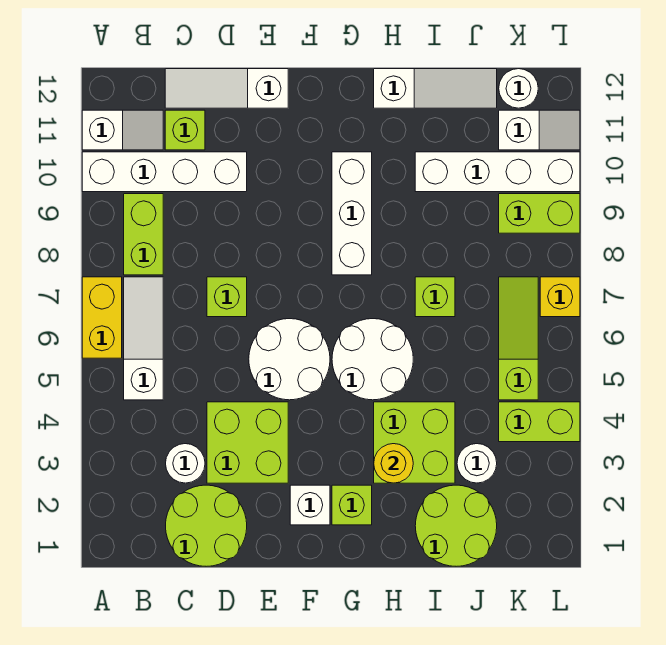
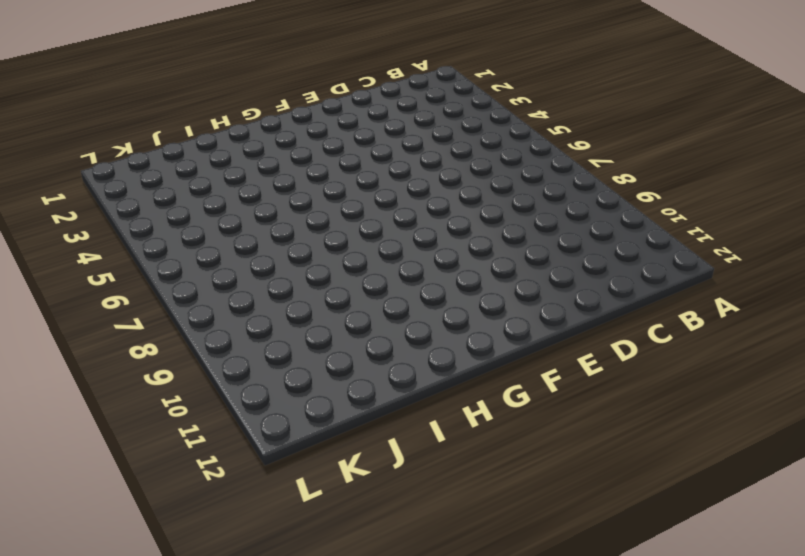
none -> yellow 1x2 brick [82,277,122,358]
none -> white 1x4 brick [82,152,247,192]
none -> white 1x2 slope [82,110,163,150]

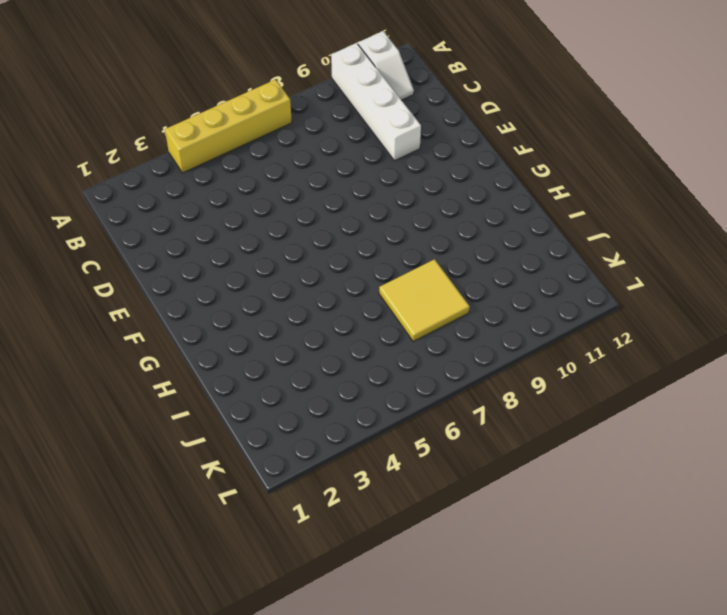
yellow 1x4 brick [165,80,292,173] -> yellow 1x2 brick [82,277,122,358]
yellow 2x2 tile [379,259,470,341] -> lime 1x1 brick [415,277,455,317]
none -> white 1x3 slope [124,277,163,400]
none -> lime 1x2 brick [124,194,163,275]
none -> lime 2x2 round brick [166,485,247,566]

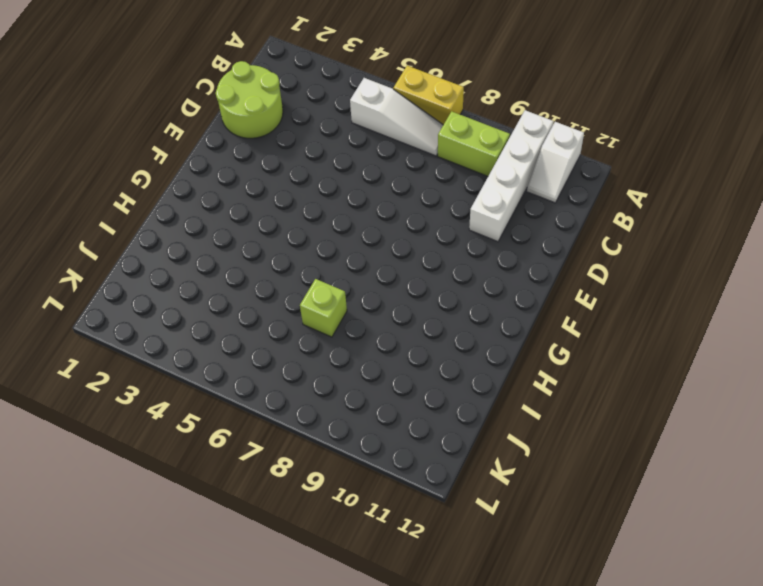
none -> white 1x1 round brick [166,444,205,483]
none -> lime 1x1 brick [165,110,205,150]
none -> white 1x3 slope [165,69,288,108]

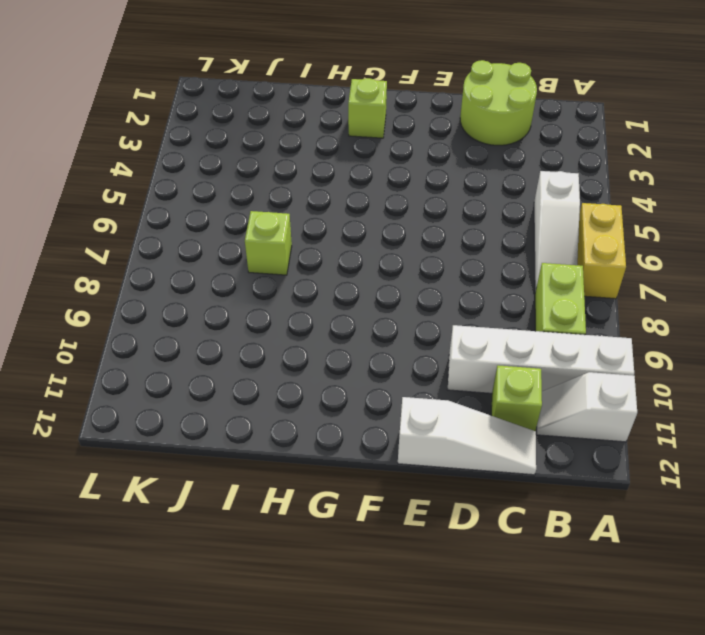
none -> white 1x1 round brick [166,444,205,483]
none -> lime 2x2 brick [207,402,288,483]
none -> lime 1x1 brick [207,277,247,317]

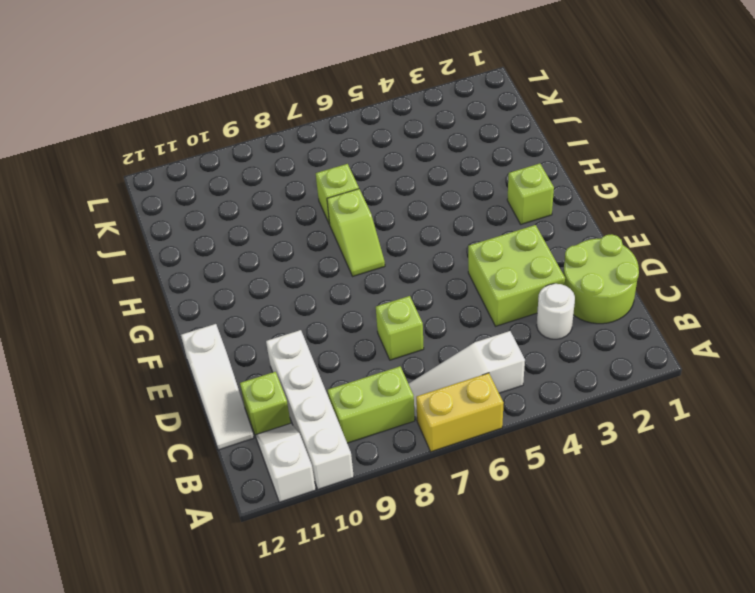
lime 1x2 slope [327,189,385,276] -> none
none -> white 2x2 round brick [249,319,330,400]
none -> white 1x1 brick [290,485,330,525]
none -> white 2x2 round brick [332,319,413,400]

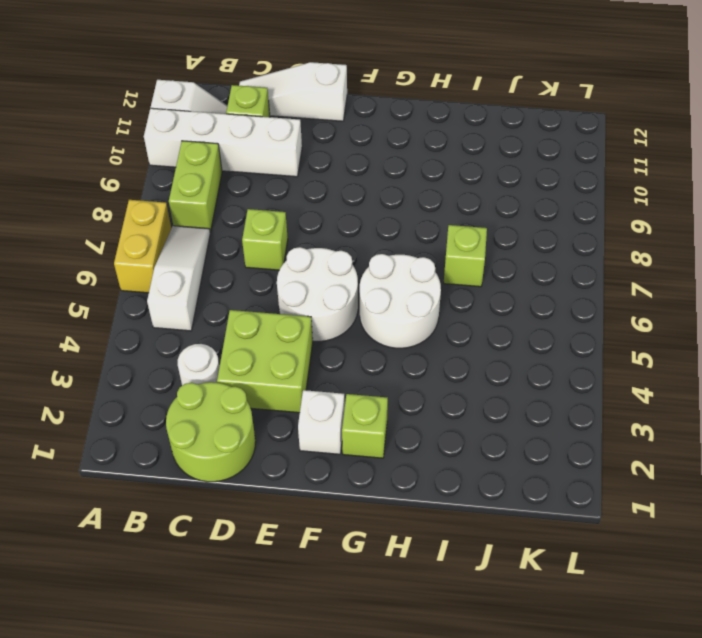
none -> white 1x3 brick [332,152,372,275]
none -> lime 2x2 brick [374,402,455,483]
none -> white 1x3 slope [374,69,497,108]

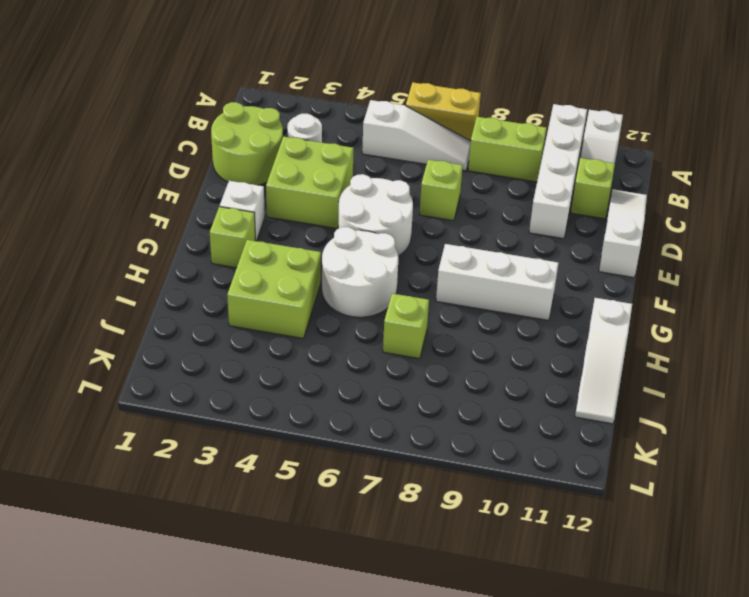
none -> lime 2x2 round brick [415,485,497,566]
none -> white 1x4 brick [415,152,580,192]
none -> white 1x1 round brick [457,444,497,483]

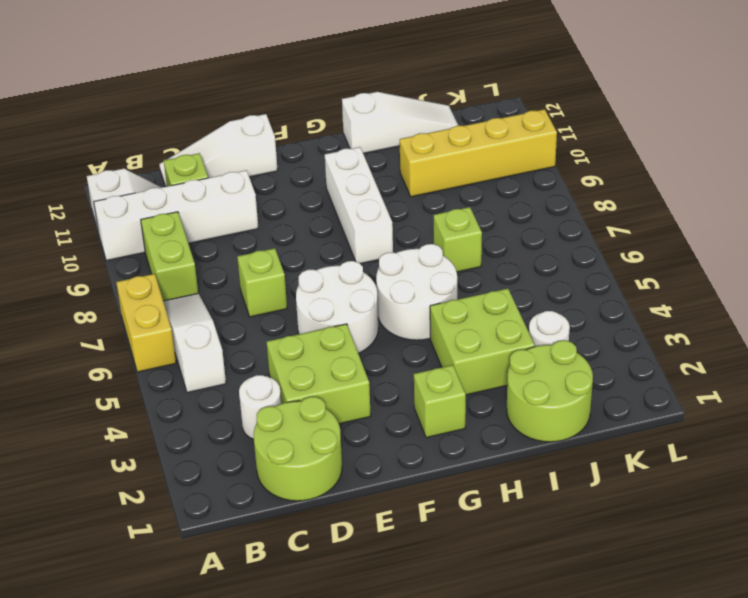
yellow 1x4 brick [400,109,557,197] -> white 1x4 brick [415,152,580,192]
none -> white 1x1 brick [290,485,330,525]
none -> lime 1x2 brick [499,402,580,442]
none -> lime 1x3 slope [499,277,538,400]

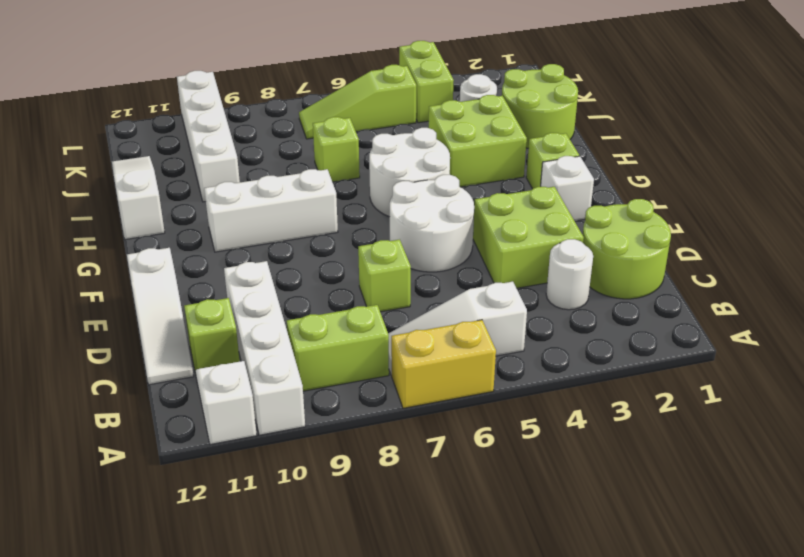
none -> lime 1x2 brick [499,194,580,233]
none -> white 1x2 slope [499,110,580,150]
none -> white 1x1 round brick [499,69,538,108]

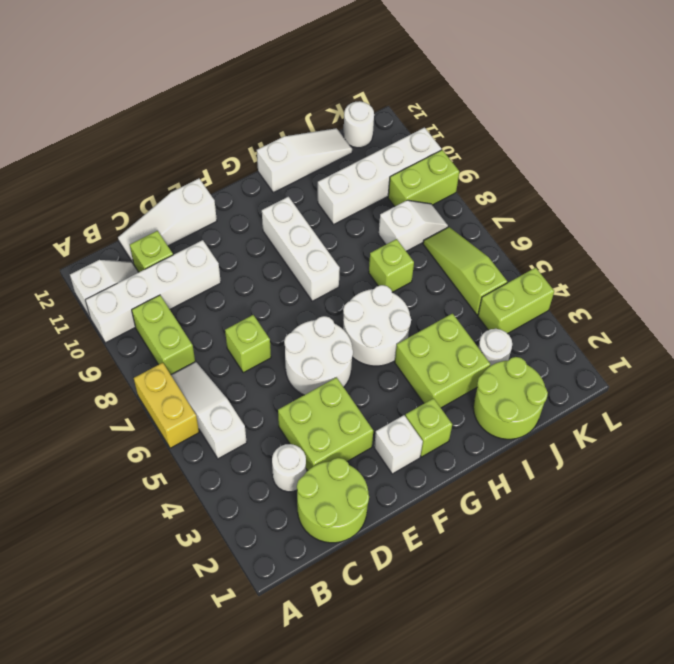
white 1x2 slope [379,200,448,251] -> white 1x2 slope moved to [499,110,580,150]
none -> yellow 1x1 brick [540,277,580,317]
none -> yellow 1x1 round brick [374,444,413,483]

